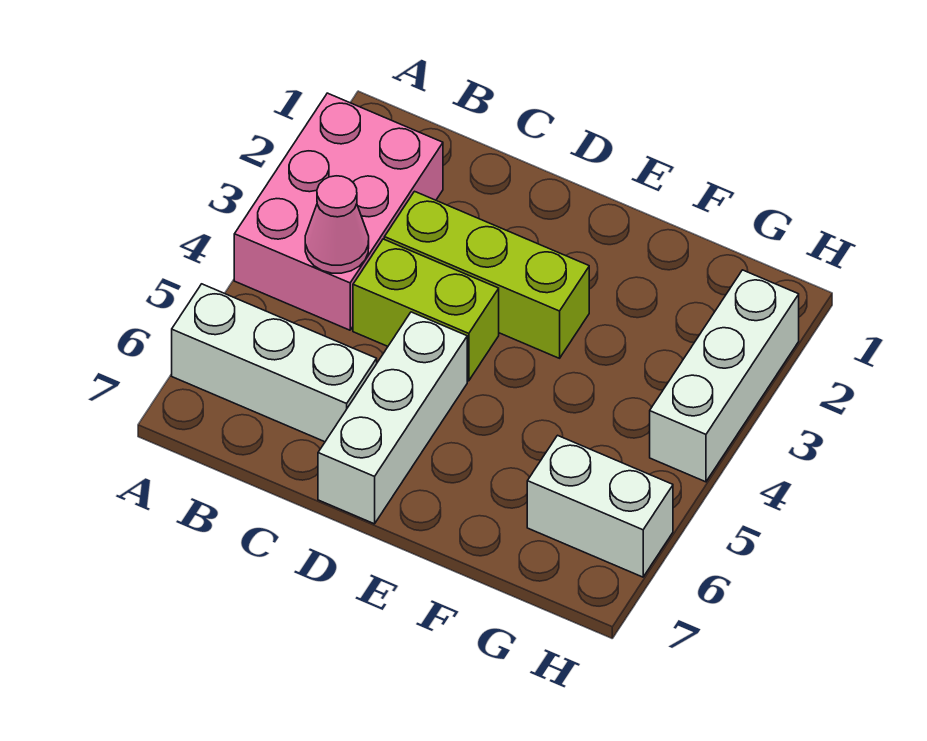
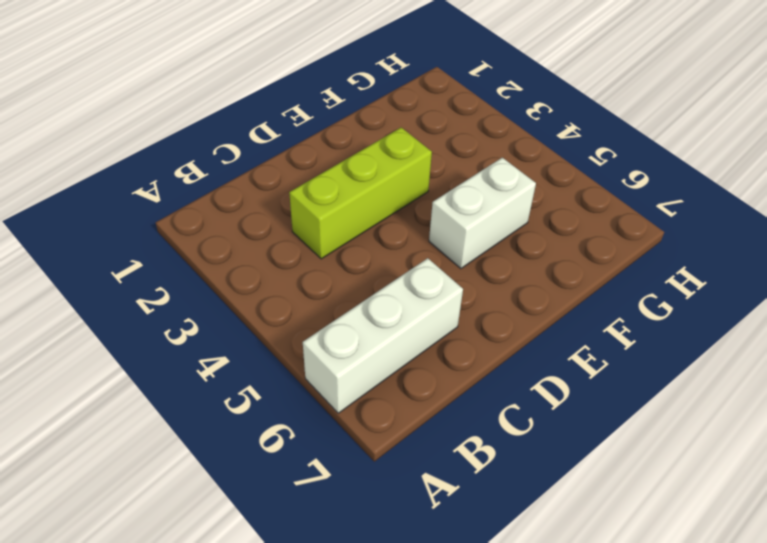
white 1x2 brick [429,158,536,269] -> white 1x2 brick moved to [527,435,673,577]
none -> pink 2x3 brick [234,93,443,330]
none -> lime 1x2 brick [353,239,499,381]

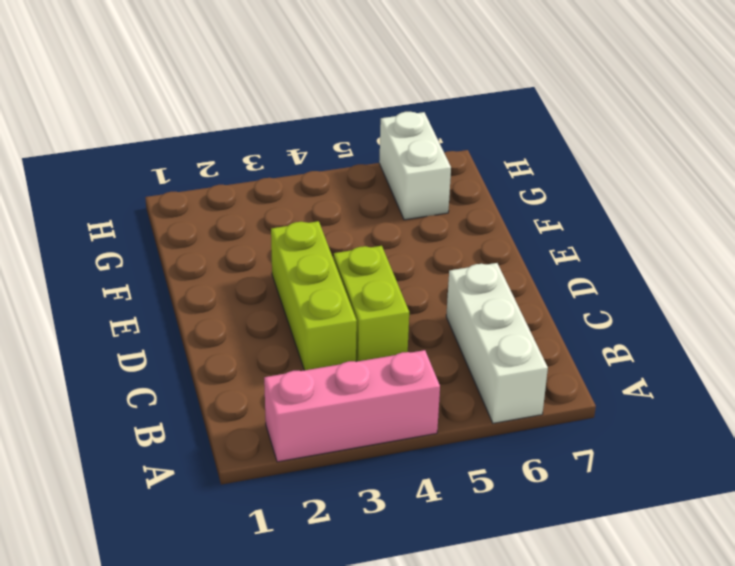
pink 1x3 brick [264,350,440,462] -> pink 2x3 brick [234,93,443,330]
none -> white 1x3 brick [318,312,467,524]
none -> white 1x3 brick [650,270,799,482]

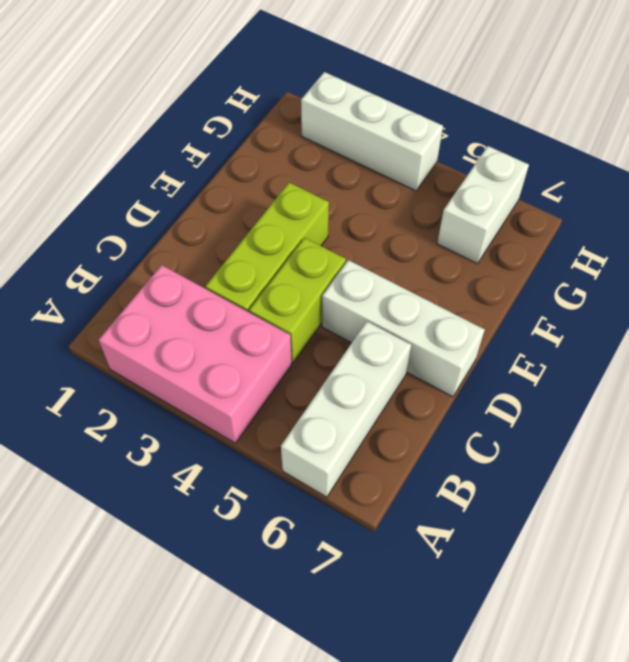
none -> pink 1x1 cone [305,176,369,273]

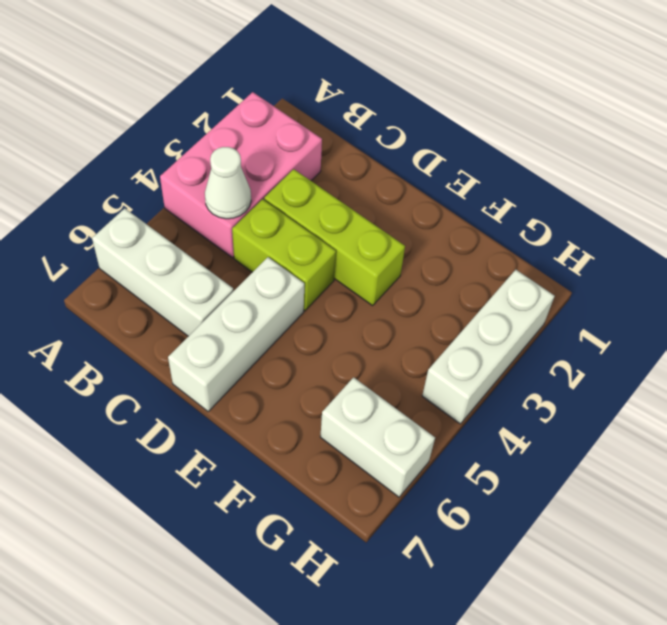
white 1x1 cone [205,147,251,219] -> pink 1x1 cone [305,176,369,273]

